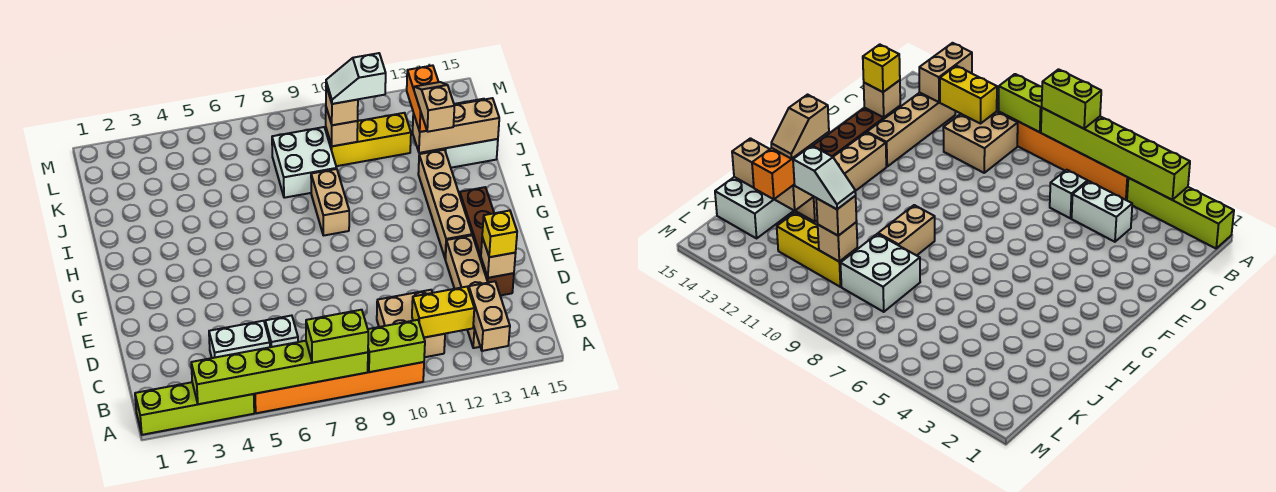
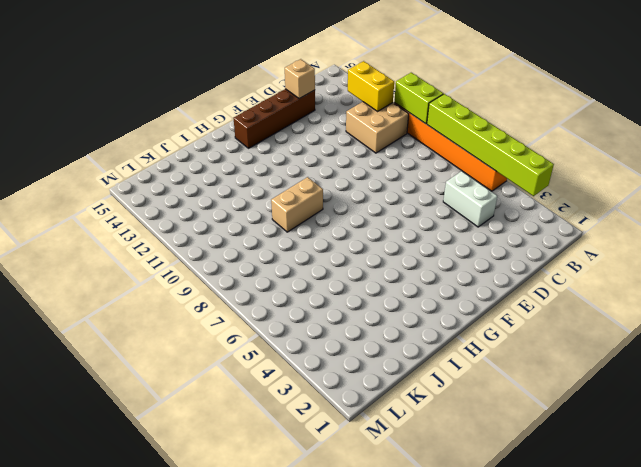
none -> lime 1x4 brick [135,382,254,435]
none -> tan 1x4 brick [445,235,488,348]
none -> white 1x1 brick [265,316,298,347]

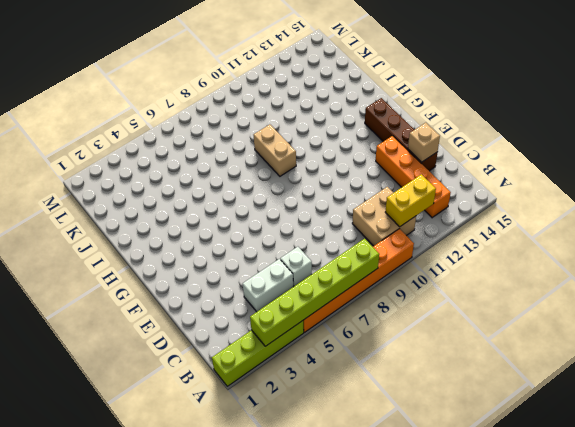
orange 1x4 brick [376,136,451,218] -> tan 1x4 brick [445,235,488,348]
none -> tan 1x4 brick [418,150,472,259]
none -> white 2x2 brick [272,127,337,198]
none -> white 2x2 brick [439,99,498,168]

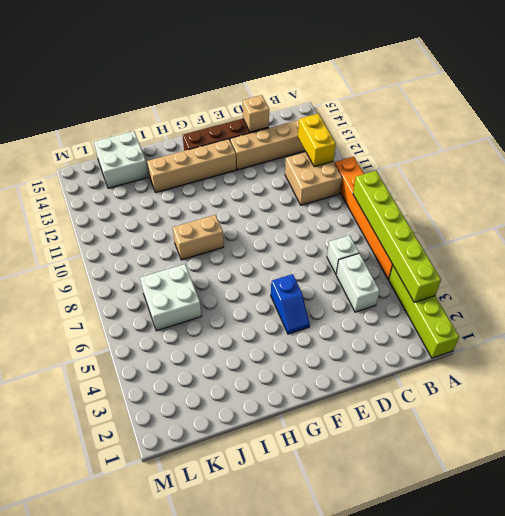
blue 1x2 slope [271,274,310,334] -> none
white 2x2 brick [140,264,201,331] -> white 2x2 brick moved to [272,127,337,198]
none -> yellow 1x3 brick [326,113,411,166]
none -> lime 1x2 brick [368,320,425,372]
none -> tan 1x2 brick [469,281,510,351]

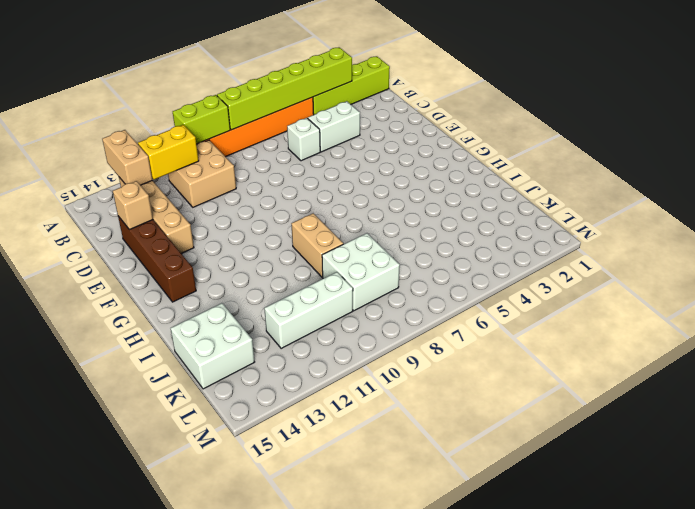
white 1x3 brick [264,272,353,349] -> yellow 1x3 brick [326,113,411,166]
none -> tan 1x4 brick [418,150,472,259]
none -> tan 1x3 brick [413,98,499,153]
none -> tan 1x1 brick [326,108,358,146]

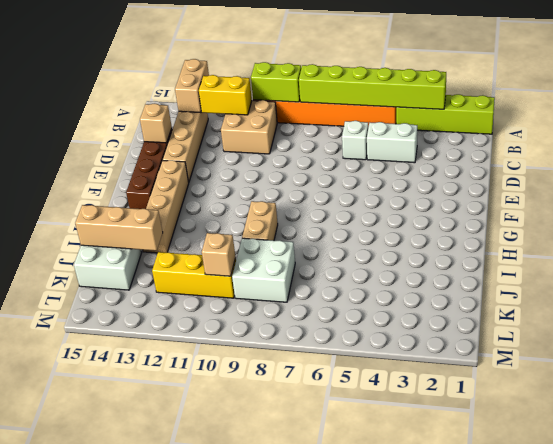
none -> lime 1x2 brick [306,310,368,363]
none -> yellow 1x1 brick [482,211,517,257]
none -> orange 1x2 brick [407,65,438,132]

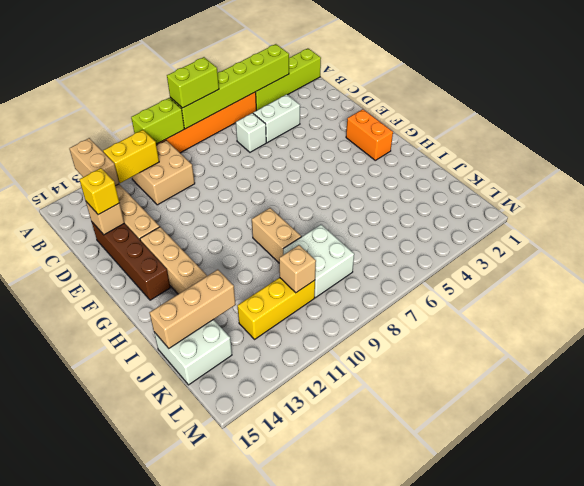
orange 1x2 brick [346,109,393,160] -> orange 1x2 brick moved to [407,65,438,132]
none -> tan 1x1 brick [326,86,358,125]
none -> tan 1x2 slope [414,82,454,132]
none -> white 1x2 slope [326,53,386,104]

